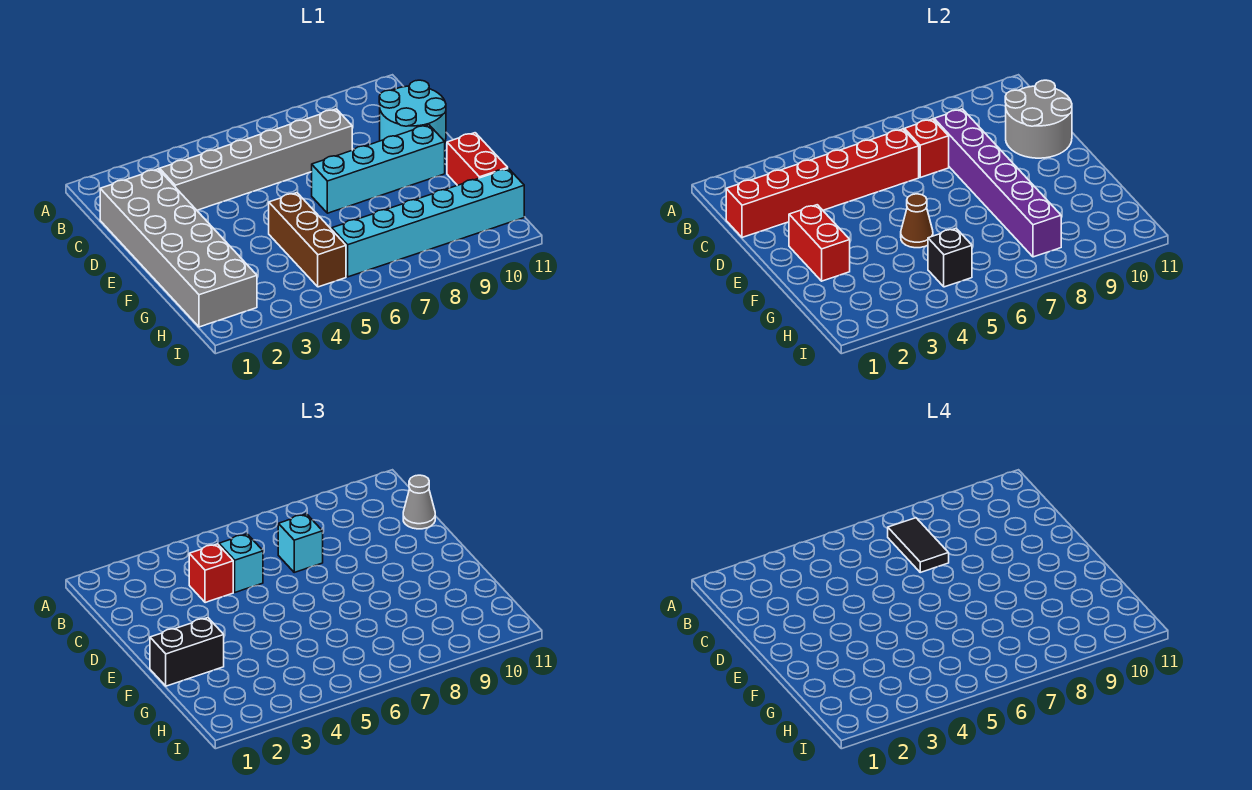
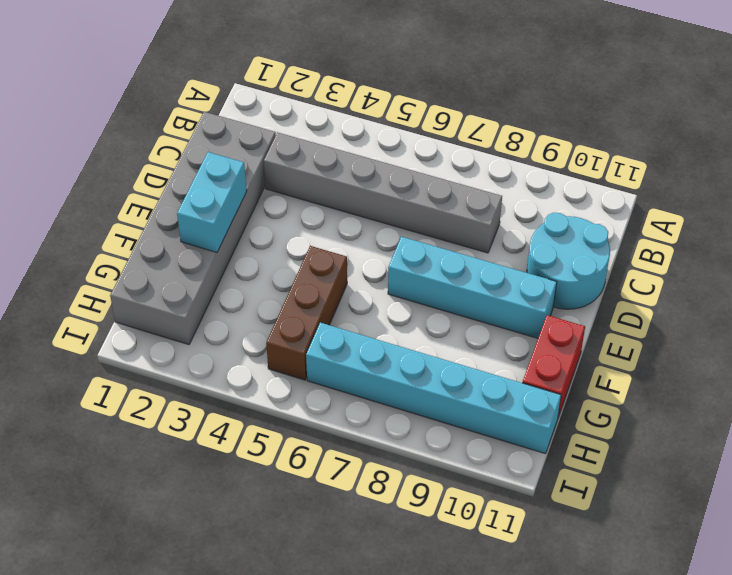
cyan 1x2 brick [177,152,247,252] -> red 1x2 brick [789,205,850,281]
none -> red 1x6 brick [726,129,919,237]
none -> red 1x1 brick [904,119,949,177]
none -> purple 1x6 brick [934,109,1061,257]

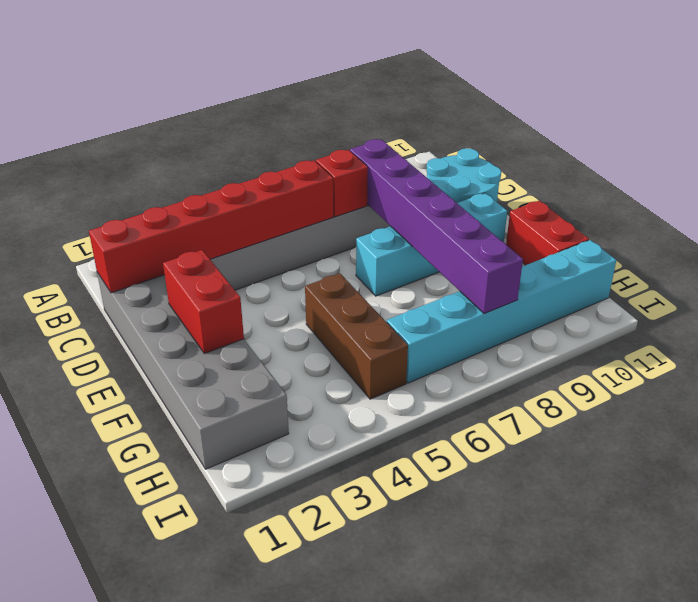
none -> grey 2x2 round brick [1005,80,1072,158]
none -> brown 1x1 cone [901,194,933,248]
none -> black 1x1 brick [928,229,972,287]

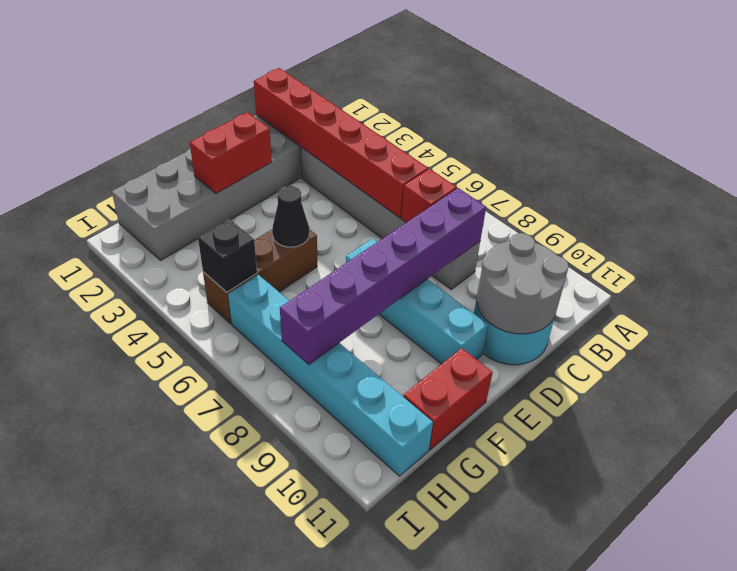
black 1x1 cone [272,186,309,247] -> brown 1x1 cone [901,194,933,248]
none -> red 1x1 brick [189,544,233,603]
none -> cyan 1x1 brick [219,534,263,592]
none -> cyan 1x1 brick [278,514,323,572]

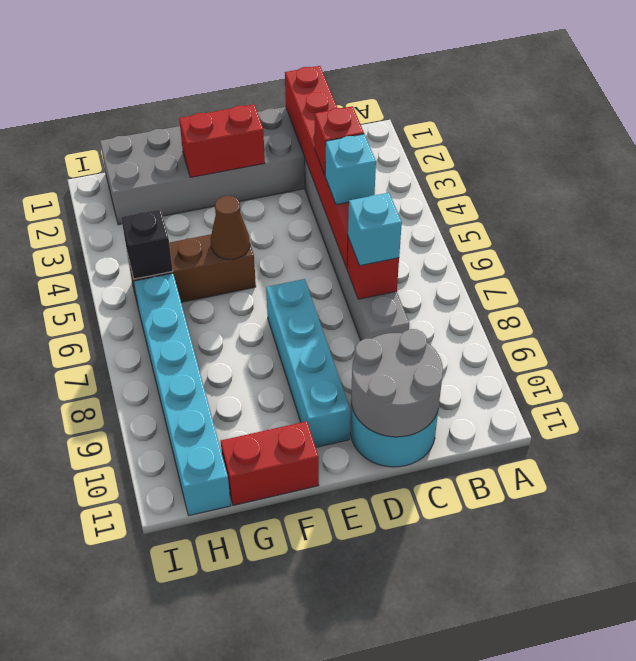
none -> purple 1x6 brick [934,109,1061,257]
none -> grey 1x1 cone [403,475,435,529]
none -> black 1x2 brick [150,618,224,686]

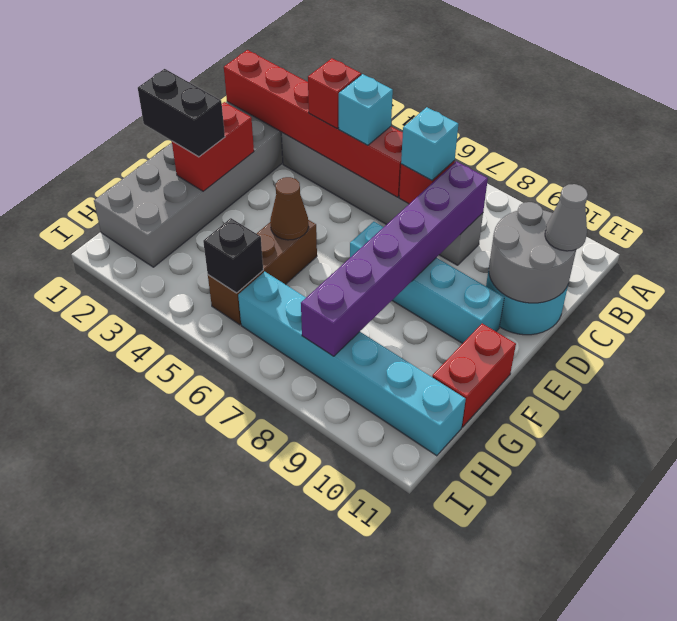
none -> black 1x2 tile [888,518,949,572]

